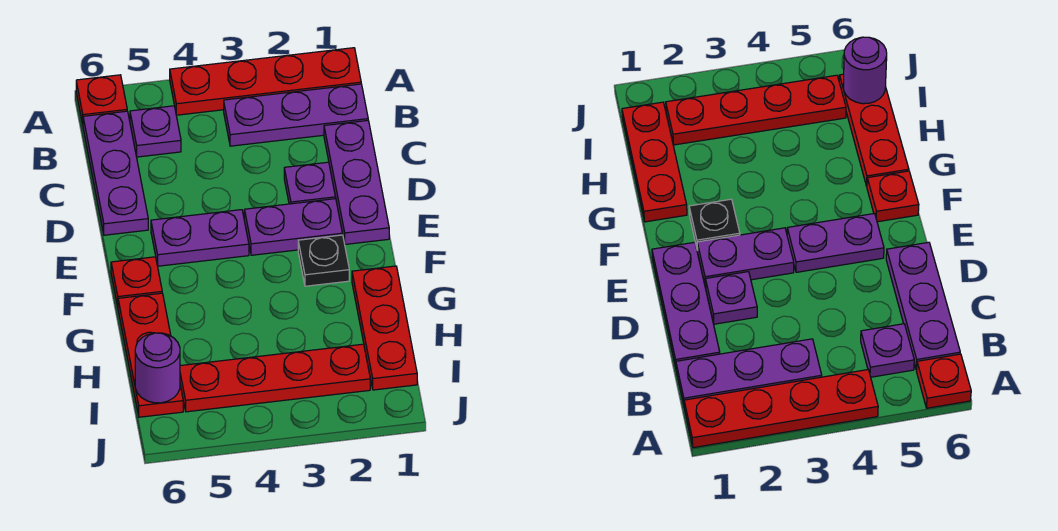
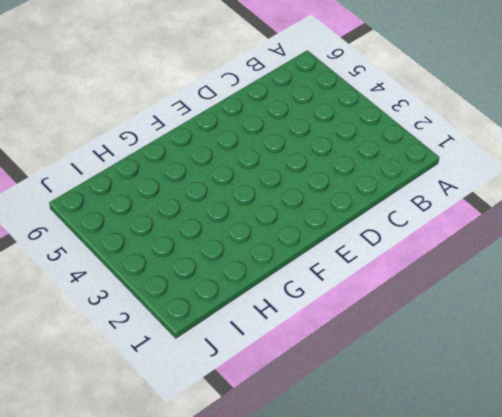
none -> red 1x4 plate [170,48,361,115]
none -> red 1x1 plate [76,75,127,124]
none -> purple 1x3 plate [224,84,368,146]

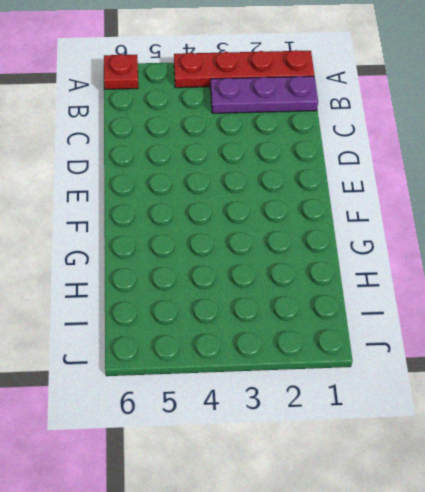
none -> purple 1x1 plate [130,106,181,157]
none -> purple 1x3 plate [83,111,148,235]
none -> purple 1x3 plate [324,120,389,244]

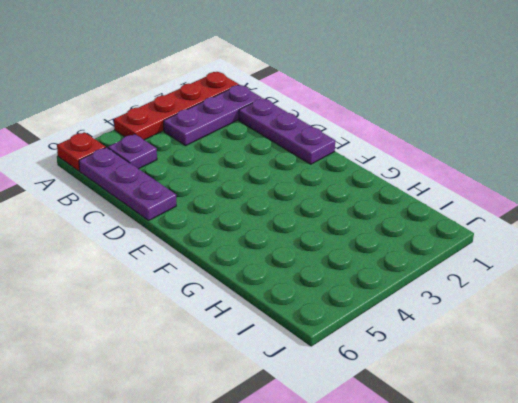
none -> purple 1x1 plate [284,162,335,204]
none -> purple 1x2 plate [244,199,342,255]
none -> purple 1x2 plate [151,210,249,266]

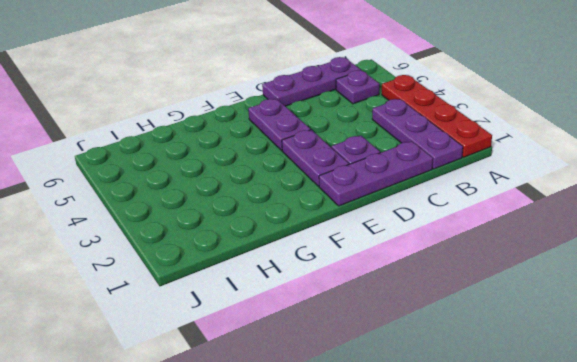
none -> red 1x1 plate [76,75,127,124]
none -> black 1x1 plate [298,235,349,286]
none -> red 1x1 plate [111,257,162,306]

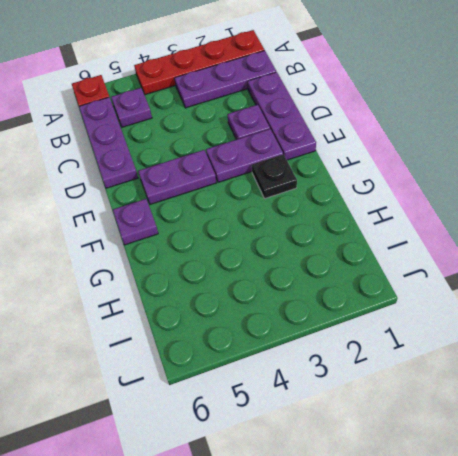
purple 1x1 plate [113,199,158,245] -> red 1x1 plate [111,257,162,306]
none -> red 1x3 plate [352,266,417,390]
none -> red 1x3 plate [118,293,183,417]
none -> red 1x4 plate [180,344,370,412]

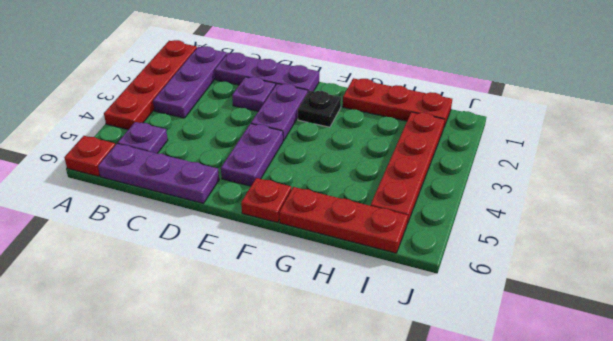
none -> purple 1x1 round brick [135,333,180,403]

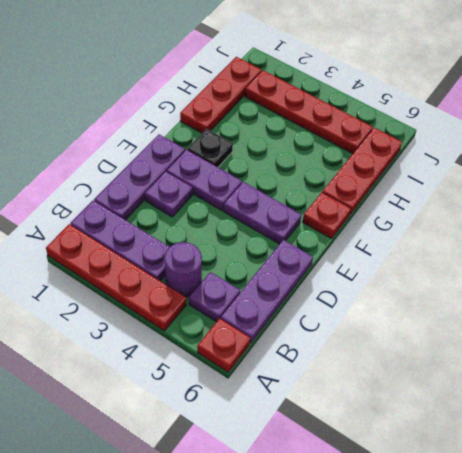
purple 1x1 round brick [165,242,202,297] -> purple 1x1 round brick moved to [135,333,180,403]

